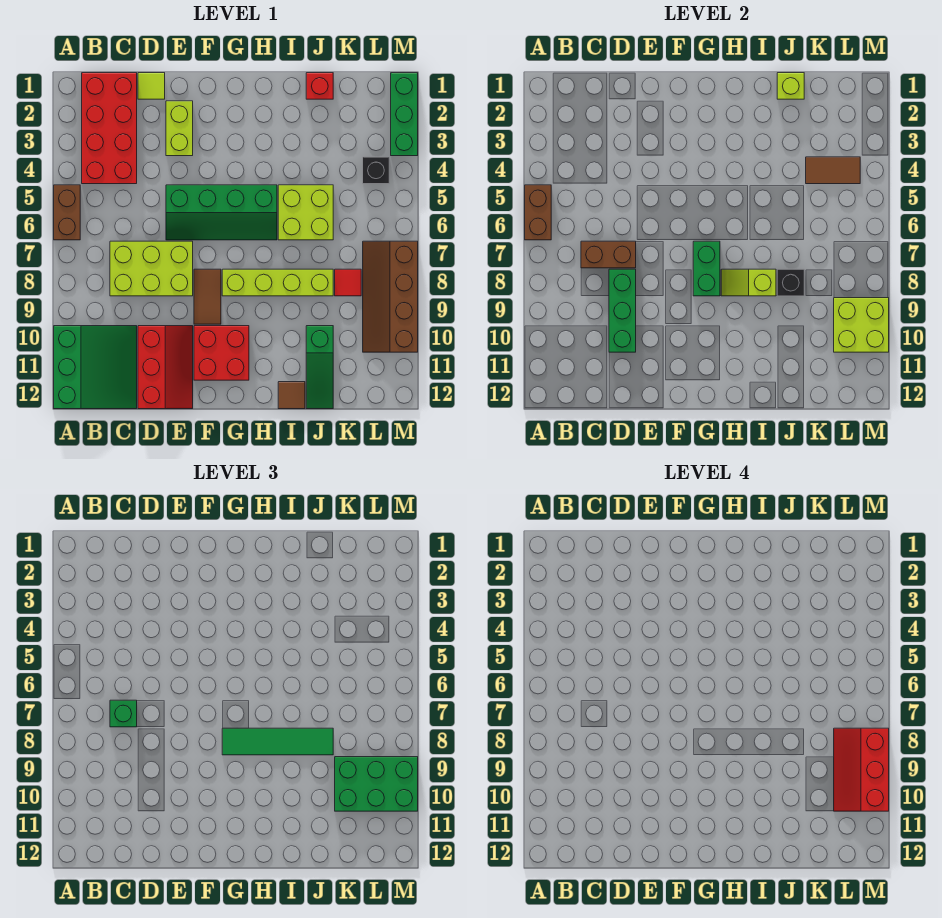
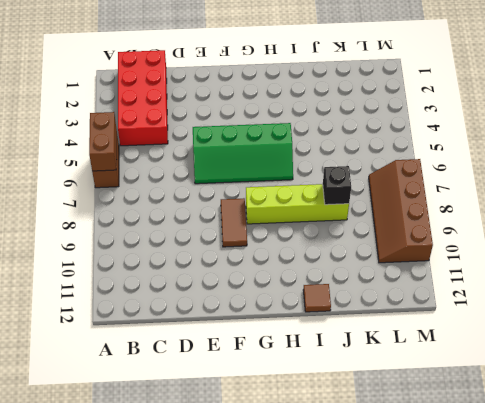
none -> green 3x3 slope [54,326,137,409]
none -> lime 2x3 brick [110,241,193,296]
none -> lime 1x1 tile [138,73,165,99]
none -> red 2x3 slope [138,326,193,409]

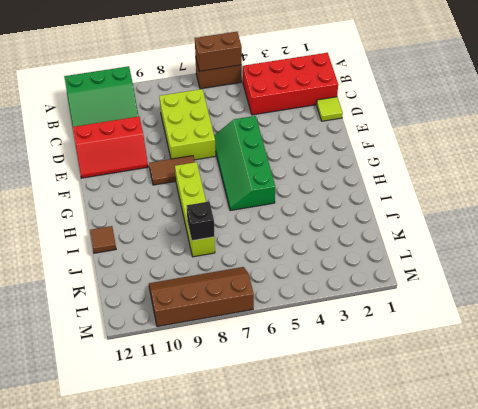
none -> lime 1x2 brick [166,101,193,156]
none -> red 2x2 brick [194,326,249,380]
none -> lime 2x2 brick [278,185,333,240]
none -> red 1x1 brick [306,73,333,99]

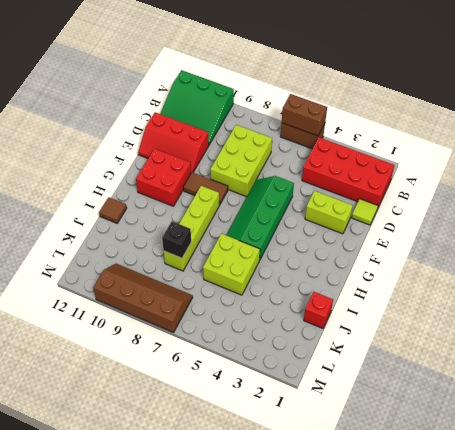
none -> green 1x3 slope [306,326,333,409]
none -> red 1x1 tile [335,269,361,296]
none -> black 1x1 brick [363,157,389,184]
none -> green 1x3 brick [391,73,418,156]

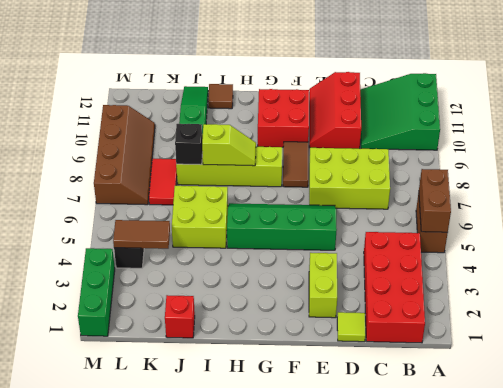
red 1x2 tile [149,159,177,205] -> red 1x1 tile [335,269,361,296]
none -> brown 1x2 brick [581,241,636,268]
none -> green 1x3 brick [609,269,636,352]
none -> green 1x2 brick [693,241,720,296]
none -> lime 1x1 brick [777,73,804,99]

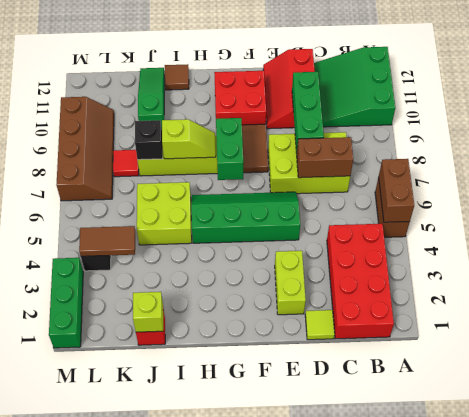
none -> lime 2x2 brick [834,298,889,352]
none -> green 1x1 brick [110,700,137,727]
none -> green 1x4 tile [222,728,333,755]
none -> green 2x3 brick [335,757,418,811]

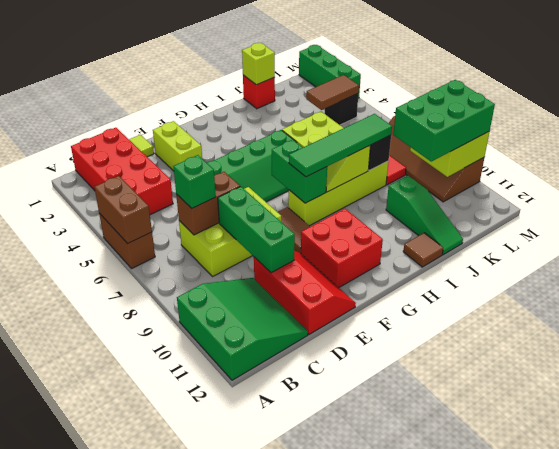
none -> red 2x3 slope [834,728,889,811]

